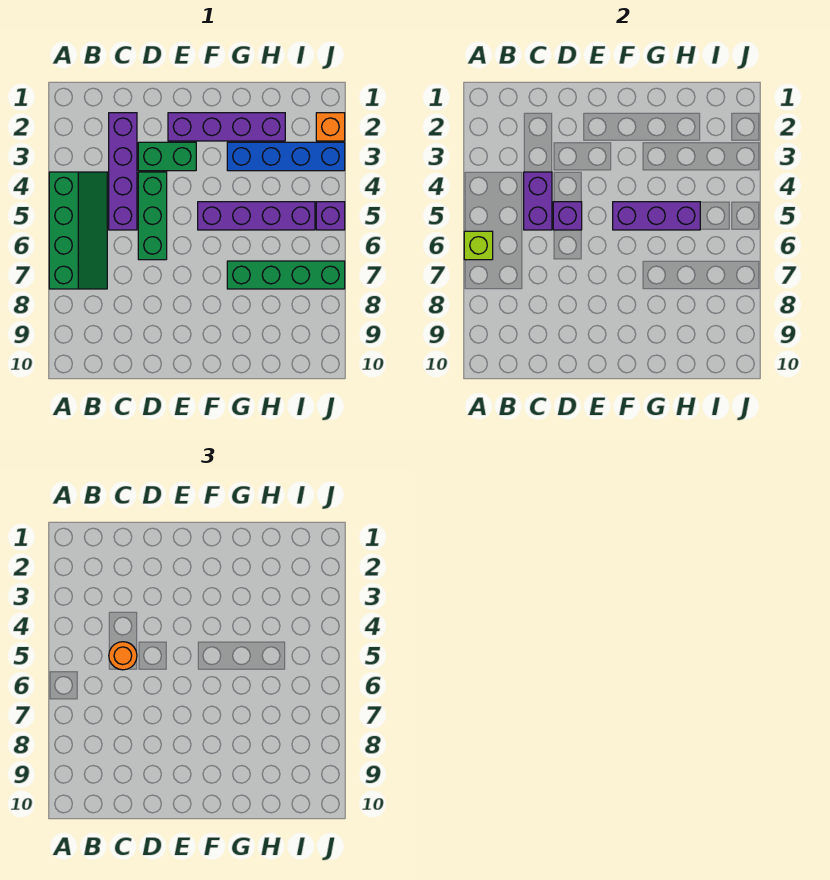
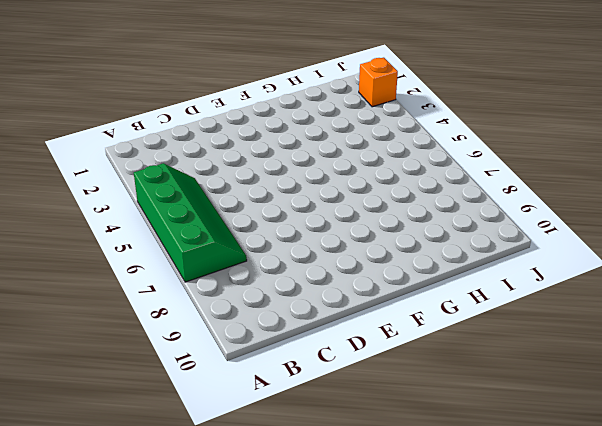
none -> purple 1x4 brick [109,113,137,230]
none -> green 1x2 brick [138,142,196,171]
none -> green 1x3 brick [138,172,167,260]

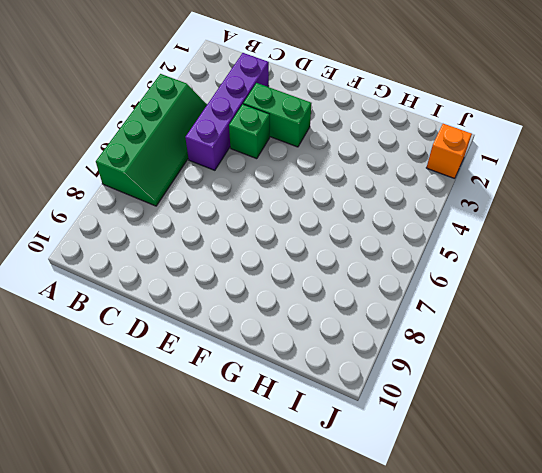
green 1x1 brick [229,104,270,159] -> green 1x3 brick [138,172,167,260]
none -> purple 1x4 brick [168,113,285,141]
none -> purple 1x4 brick [198,202,315,230]
none -> blue 1x4 brick [227,142,345,171]

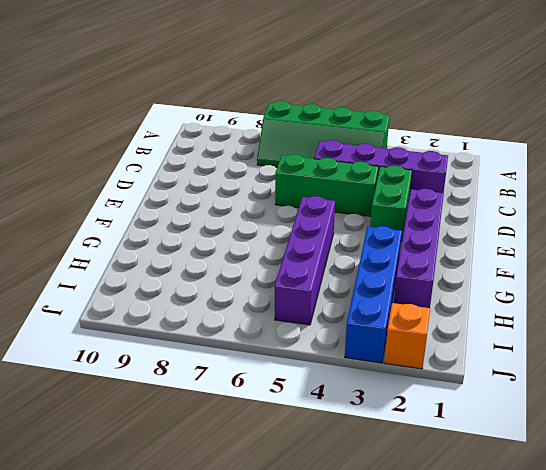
none -> green 1x4 brick [227,261,345,289]
none -> purple 1x1 brick [316,202,345,230]
none -> lime 1x1 brick [464,231,493,260]

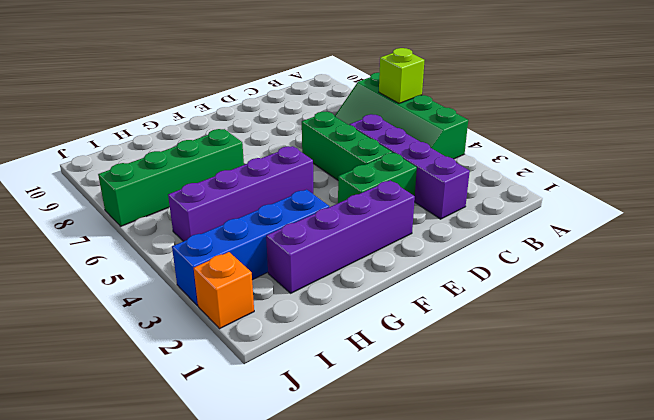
none -> purple 1x1 brick [316,202,345,230]
none -> purple 1x2 brick [524,172,552,230]
none -> purple 1x1 brick [553,202,582,230]

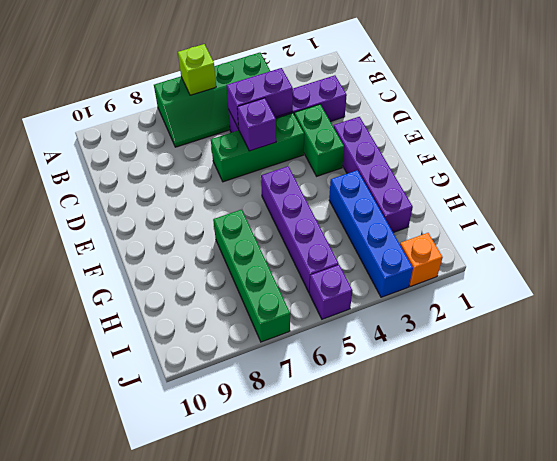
none -> purple 1x3 brick [613,202,700,230]
none -> orange 1x1 round brick [109,642,137,670]

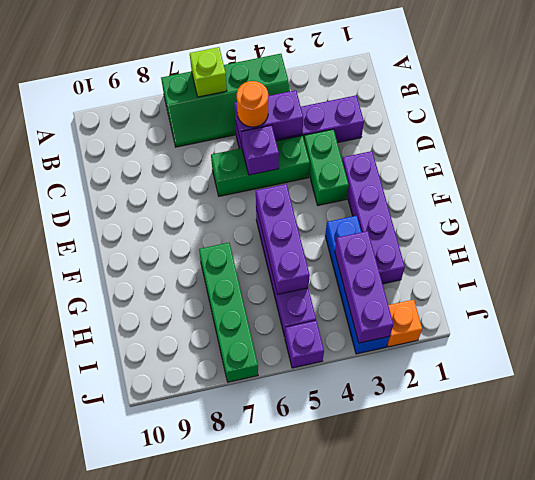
purple 1x3 brick [335,231,393,343] -> none

